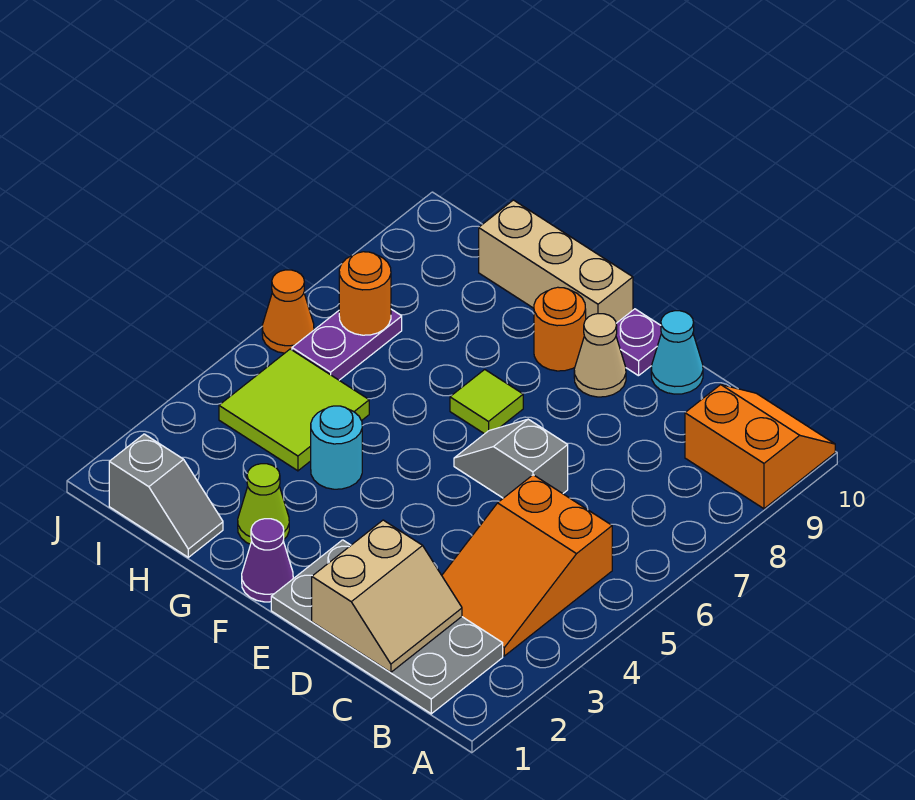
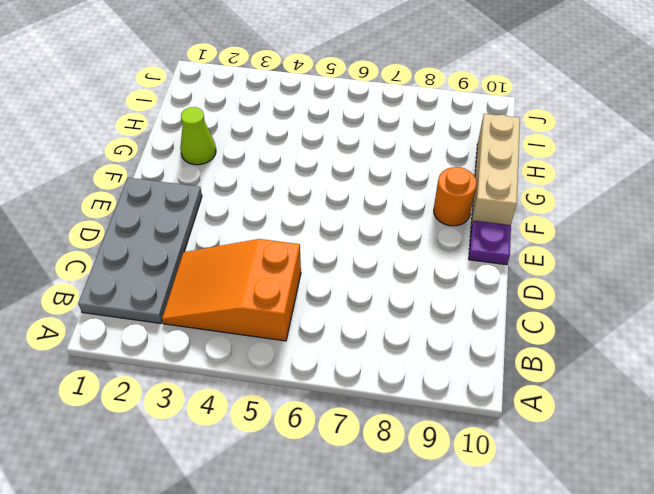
none -> orange 2x2 slope [685,385,835,509]
none -> grey 1x2 slope [454,419,568,498]
none -> cyan 1x1 cone [651,311,703,394]

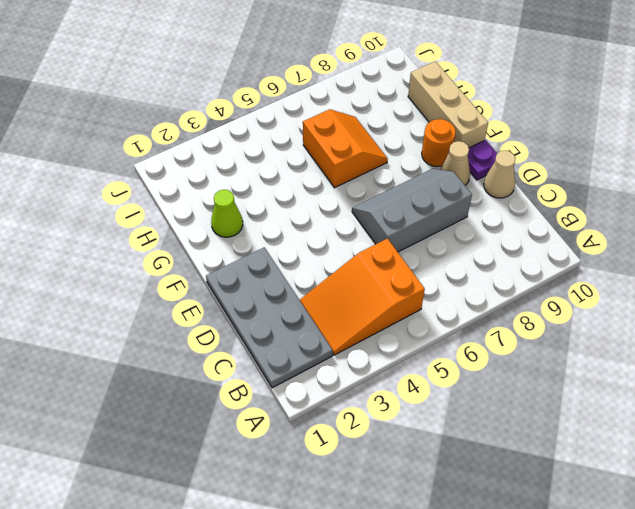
grey 2x3 slope [352,169,472,252] -> grey 1x2 slope [454,419,568,498]
tan 1x1 cone [484,151,515,198] -> cyan 1x1 cone [651,311,703,394]
orange 2x2 slope [303,109,388,188] -> orange 2x2 slope moved to [685,385,835,509]
none -> purple 1x1 cone [242,519,293,602]
none -> lime 1x1 tile [450,370,523,434]
none -> cyan 1x1 round brick [311,406,362,489]

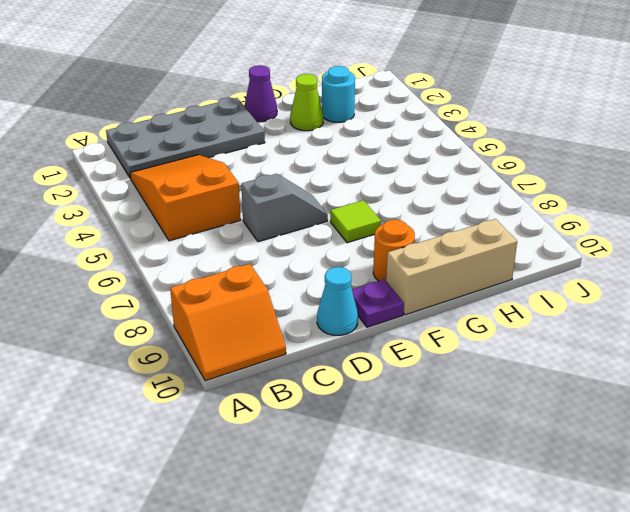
cyan 1x1 round brick [322,66,355,122] -> cyan 1x1 round brick moved to [311,406,362,489]
none -> tan 1x1 cone [574,314,626,397]
none -> grey 1x2 slope [109,434,223,557]
none -> lime 2x2 tile [219,349,369,471]

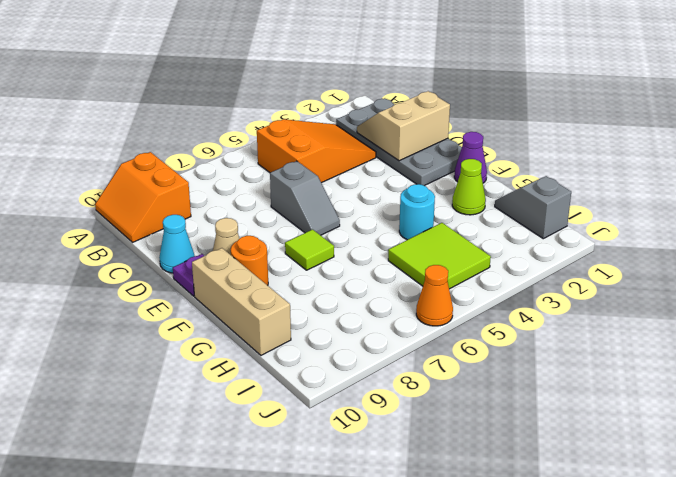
none -> purple 1x2 plate [292,309,402,380]
none -> orange 1x1 round brick [339,252,391,335]

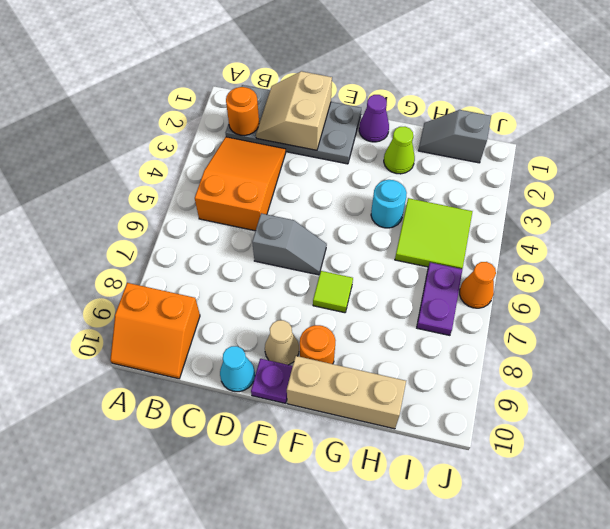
orange 1x1 round brick [226,87,259,136] -> orange 1x1 round brick moved to [339,252,391,335]

